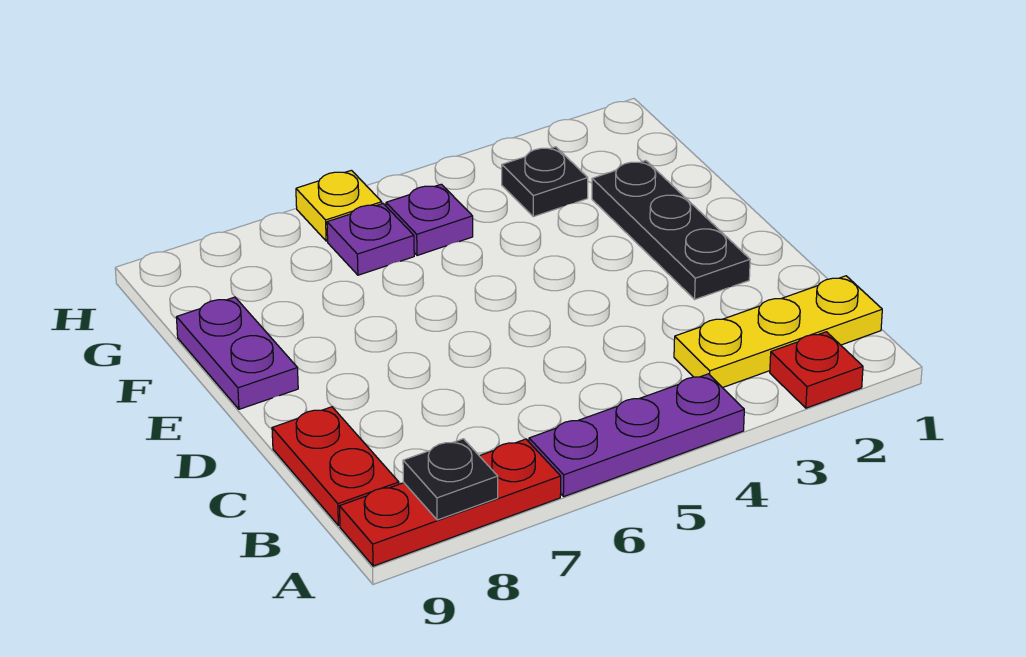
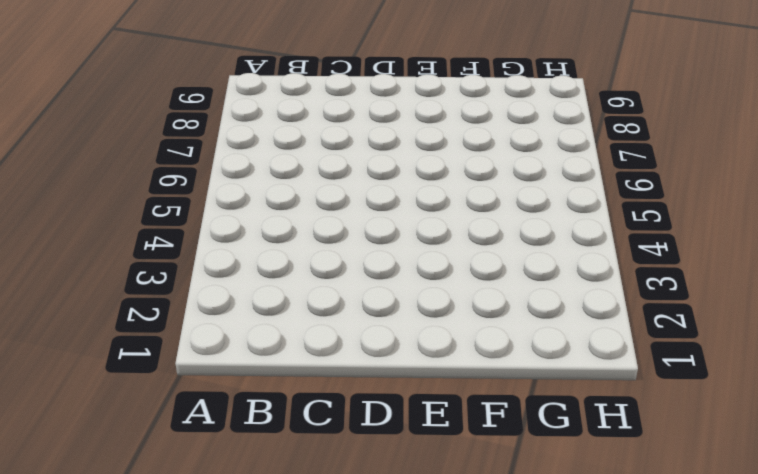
none -> red 1x1 plate [770,332,863,408]
none -> purple 1x3 plate [529,374,744,497]
none -> red 1x3 plate [340,439,561,566]

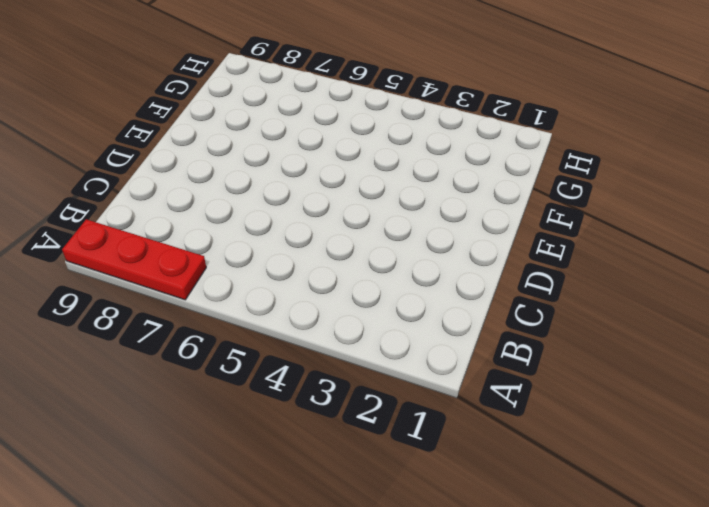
none -> red 1x1 plate [770,332,863,408]
none -> purple 1x3 plate [529,374,744,497]
none -> yellow 1x3 plate [674,276,882,388]

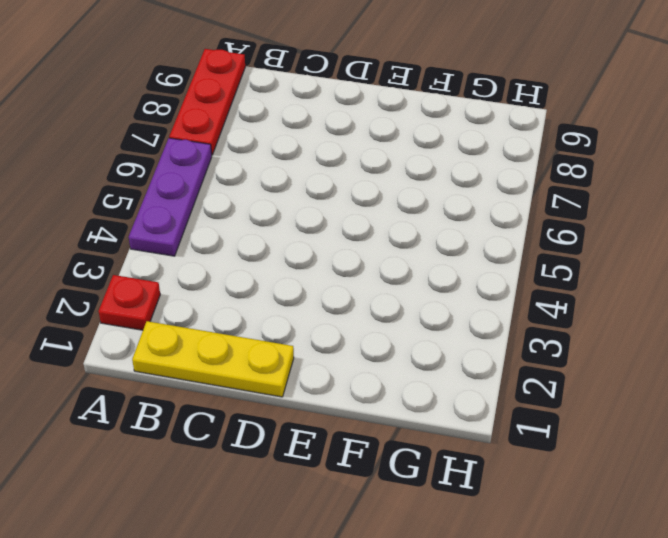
yellow 1x3 plate [132,321,294,397] -> yellow 1x3 plate turned to [674,276,882,388]
none -> red 1x2 plate [272,407,399,526]
none -> black 1x3 plate [592,161,750,299]
none -> purple 1x2 plate [176,297,298,409]

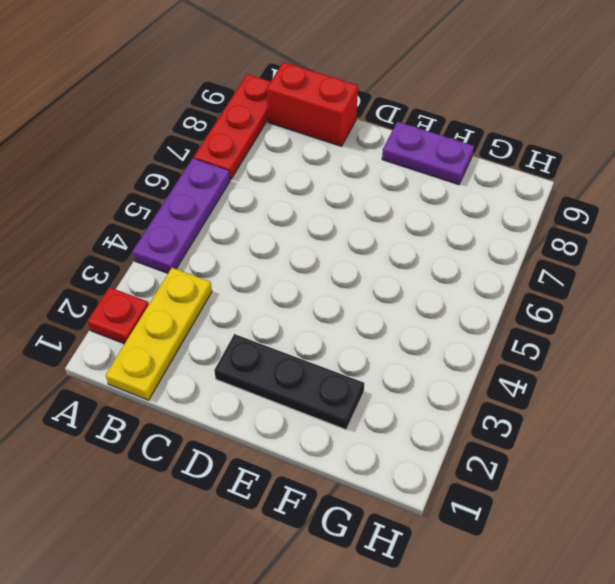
red 1x2 brick [267,62,358,146] -> red 1x2 plate [272,407,399,526]
none -> black 1x1 plate [502,147,588,217]
none -> purple 1x1 plate [386,184,473,256]
none -> purple 1x1 plate [327,204,414,275]

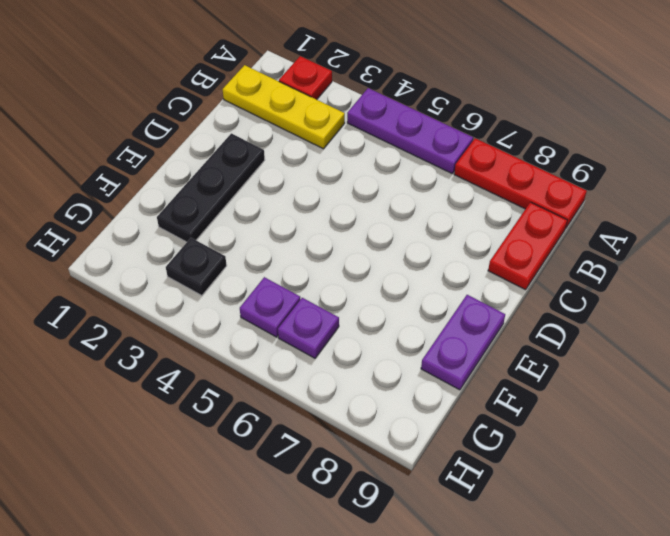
none -> yellow 1x1 plate [296,170,382,241]
none -> black 1x1 plate [403,439,498,520]

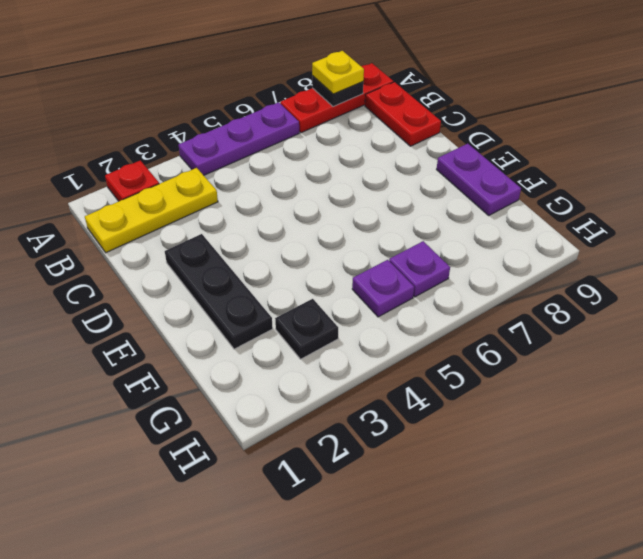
yellow 1x1 plate [312,51,364,94] -> yellow 1x1 plate moved to [296,170,382,241]

